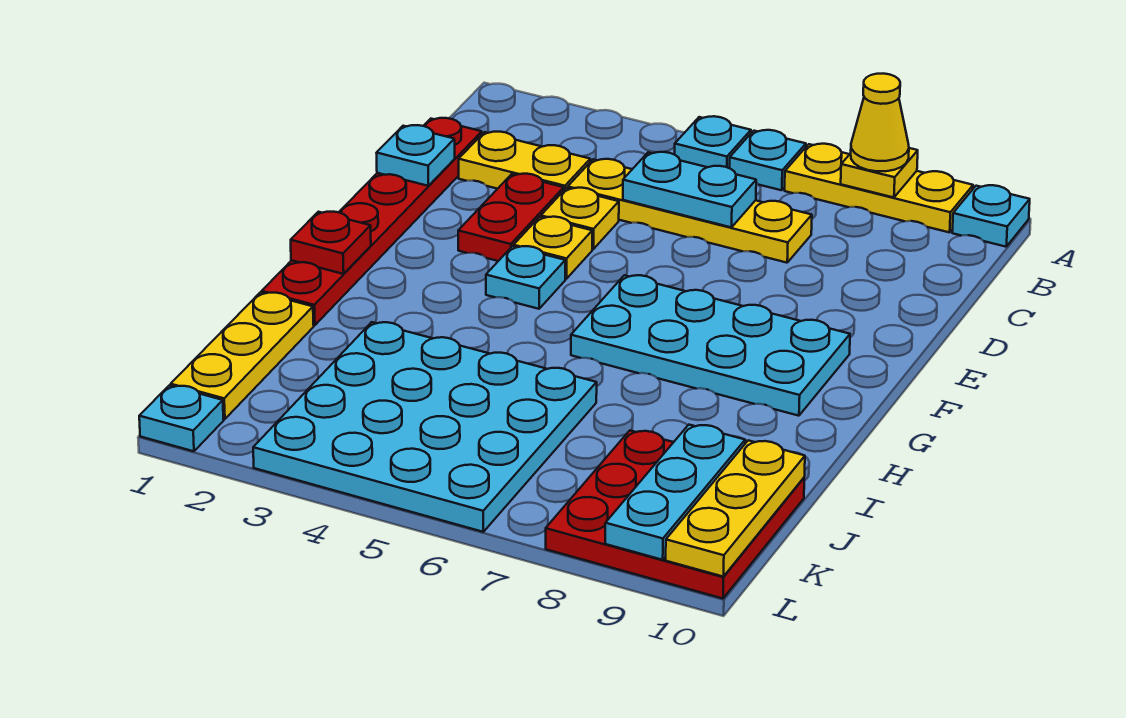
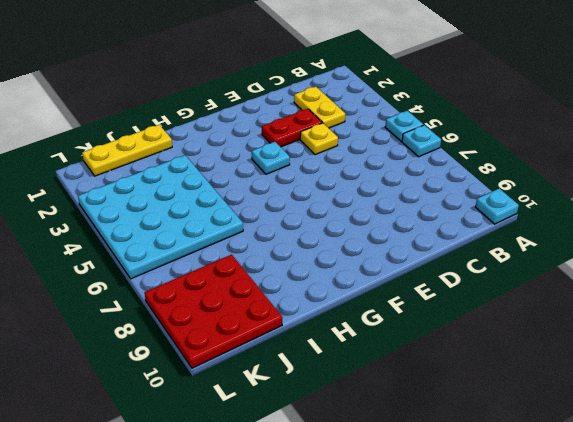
none -> yellow 1x3 plate [785,144,973,233]
none -> red 1x6 plate [262,118,482,325]
none -> yellow 1x4 plate [568,159,812,263]

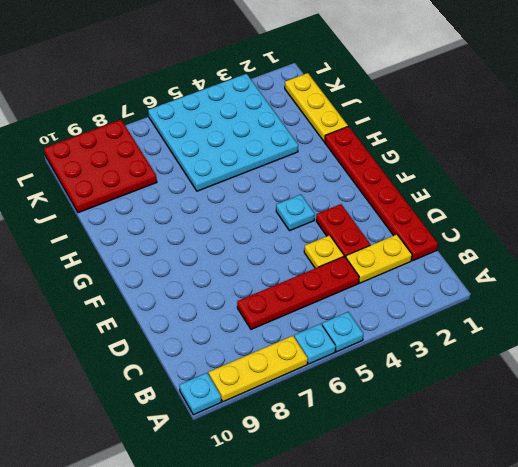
red 1x4 plate [237,256,359,329] -> yellow 1x4 plate [568,159,812,263]
none -> yellow 1x1 plate [514,217,592,279]
none -> cyan 2x4 plate [571,275,850,416]
none -> cyan 1x1 plate [139,385,224,451]

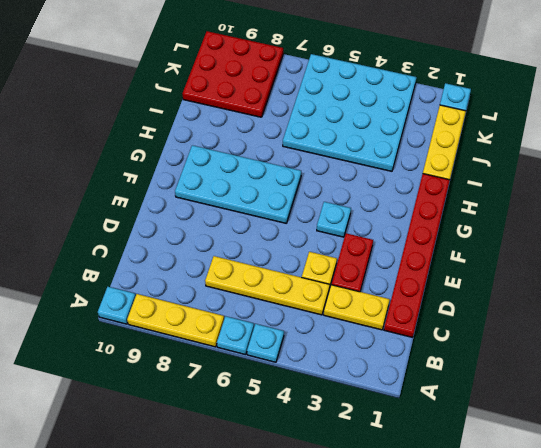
none -> yellow 1x1 plate [514,217,592,279]
none -> yellow 1x1 plate [841,148,918,198]
none -> cyan 1x2 plate [623,152,756,227]

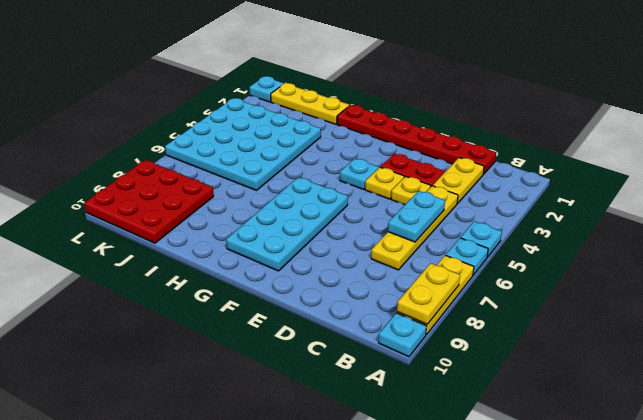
yellow 1x2 plate [397,263,460,324] -> yellow 1x1 plate [841,148,918,198]
none -> cyan 1x1 plate [377,125,455,186]
none -> red 1x1 plate [291,212,371,274]
none -> cyan 1x3 plate [605,425,745,560]

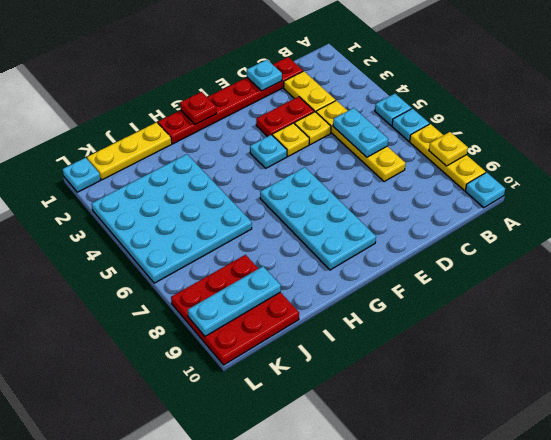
none -> yellow 1x3 plate [666,440,805,577]
none -> yellow 1x1 cone [851,74,909,171]

